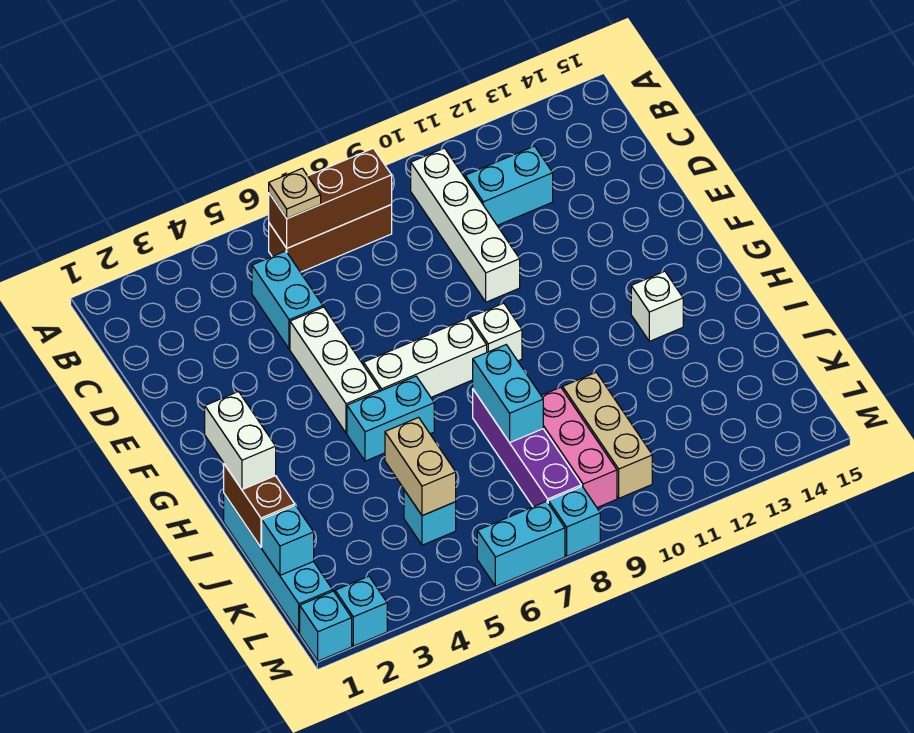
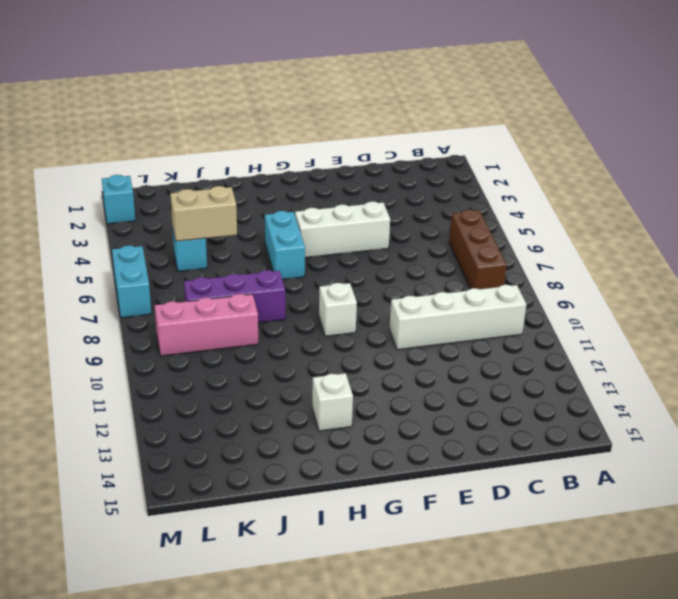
purple 1x3 brick [184,270,285,323] -> purple 1x4 brick [473,390,581,507]
none -> cyan 1x2 brick [252,251,323,349]
none -> cyan 1x2 brick [465,146,553,225]
none -> white 1x3 brick [364,318,487,397]

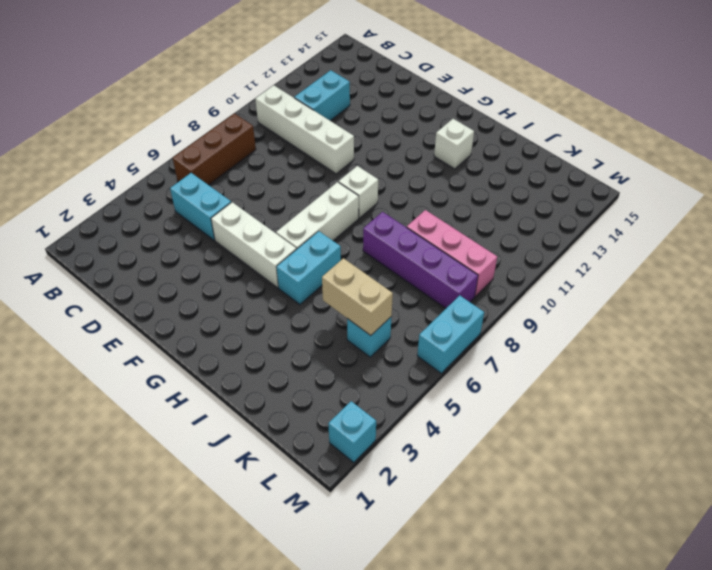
none -> cyan 1x4 brick [224,494,333,633]
none -> tan 1x3 brick [563,372,652,498]
none -> cyan 1x1 brick [300,591,352,661]

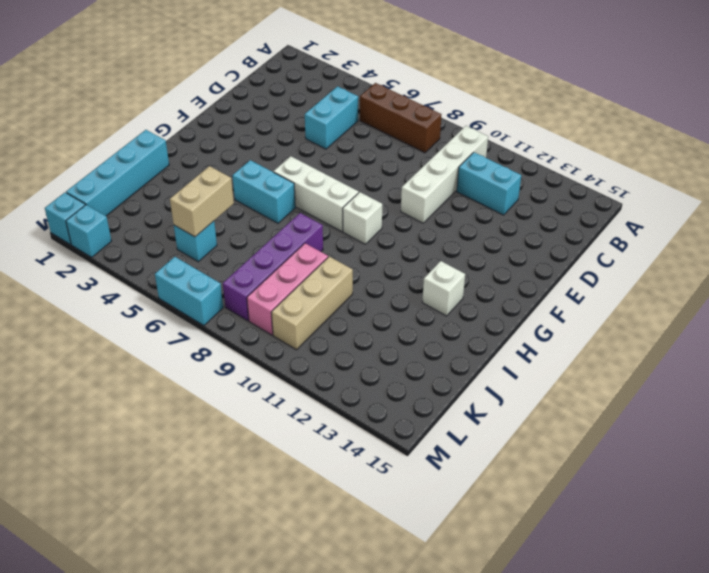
none -> white 1x3 brick [290,307,380,433]
none -> cyan 1x1 brick [548,486,600,556]
none -> brown 1x3 brick [269,148,392,248]

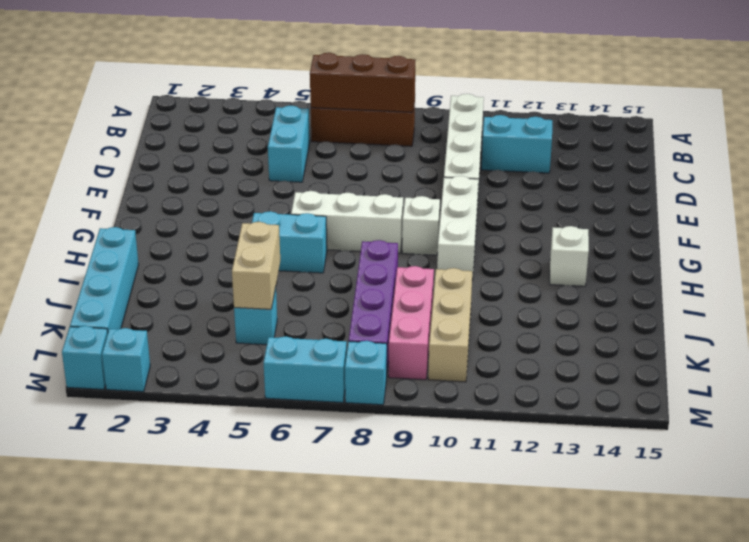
white 1x3 brick [437,176,478,280] -> white 1x3 brick moved to [290,307,380,433]
none -> brown 1x2 brick [224,464,295,547]
none -> cyan 1x2 brick [473,345,543,442]
none -> cyan 1x1 brick [262,505,314,575]

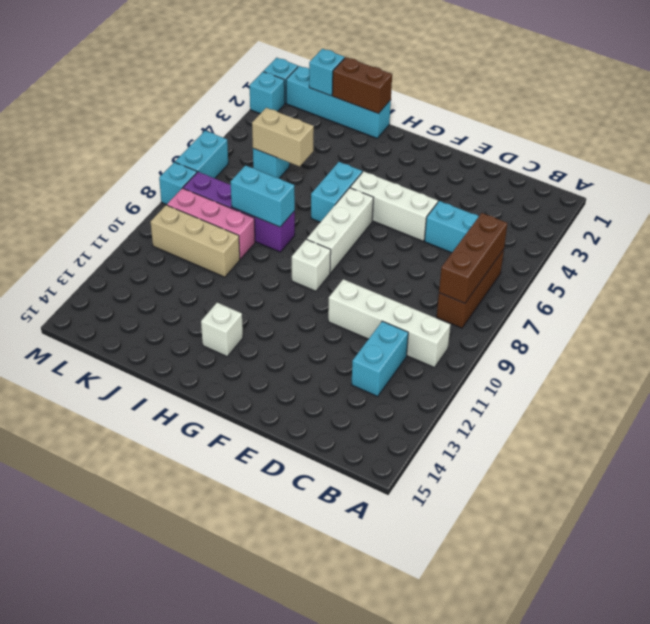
none -> tan 1x1 plate [269,168,321,219]
none -> white 1x2 brick [205,392,276,490]

